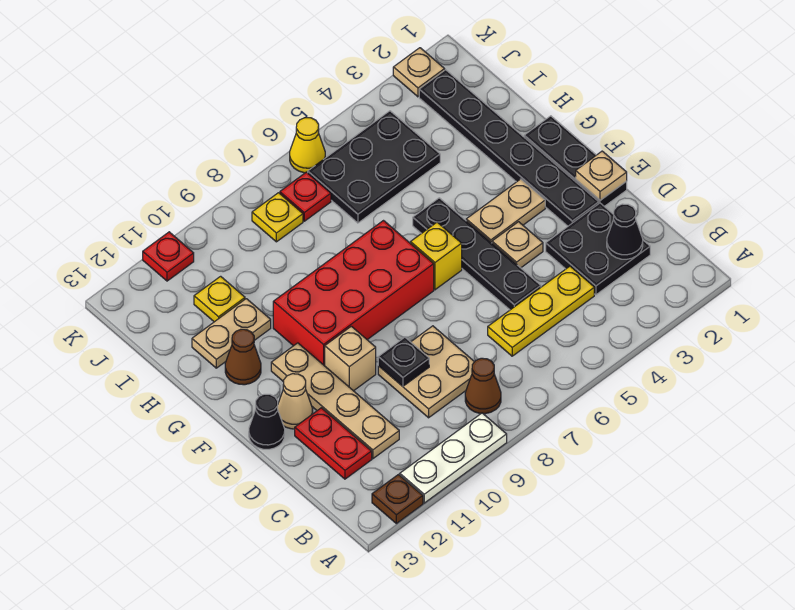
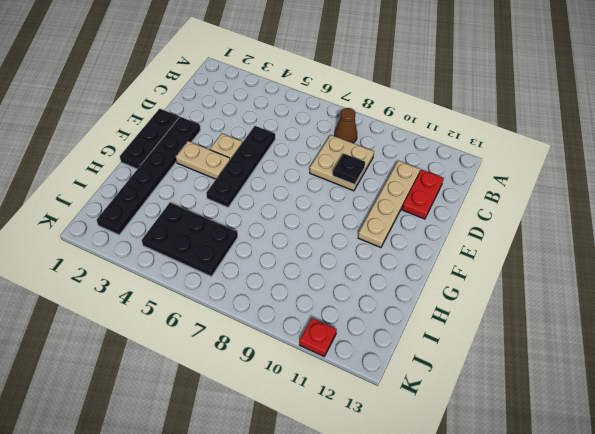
none -> white 1x3 plate [400,413,507,503]
none -> brown 1x1 plate [372,475,423,524]
none -> black 2x2 plate [546,203,650,295]
none -> yellow 1x3 plate [488,266,594,356]

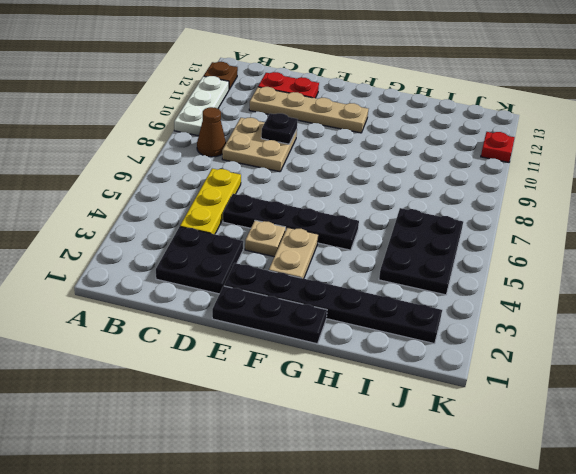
none -> tan 1x1 brick [325,326,376,391]
none -> tan 1x1 cone [278,374,313,429]
none -> black 1x1 cone [249,394,285,449]
none -> yellow 1x1 brick [411,222,462,290]

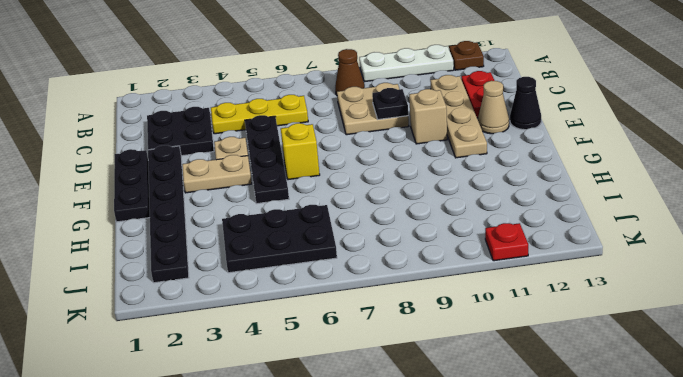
none -> red 2x4 brick [273,221,434,366]
none -> brown 1x1 cone [225,329,261,385]
none -> tan 1x2 plate [192,299,271,368]
none -> yellow 1x1 plate [194,276,245,322]

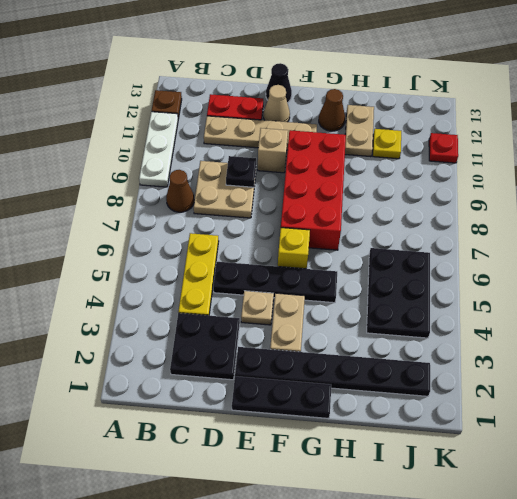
none -> red 1x1 plate [280,172,331,221]
none -> yellow 1x1 plate [252,193,303,242]
none -> tan 1x1 plate [393,48,445,97]
none -> yellow 1x1 cone [290,118,325,173]

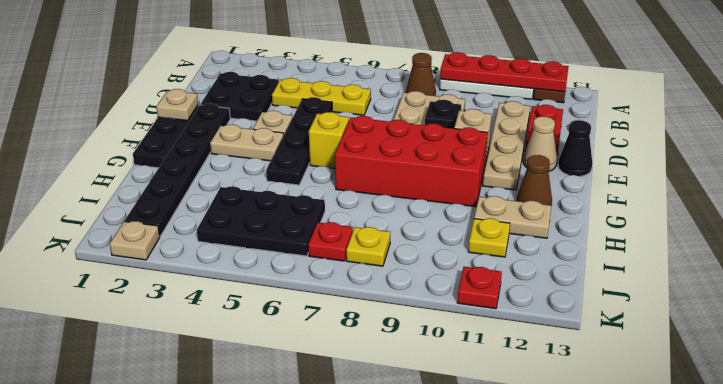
red 1x4 plate [440,52,569,92] -> none
none -> yellow 1x1 cone [290,118,325,173]
none -> black 1x1 cone [607,204,643,259]

